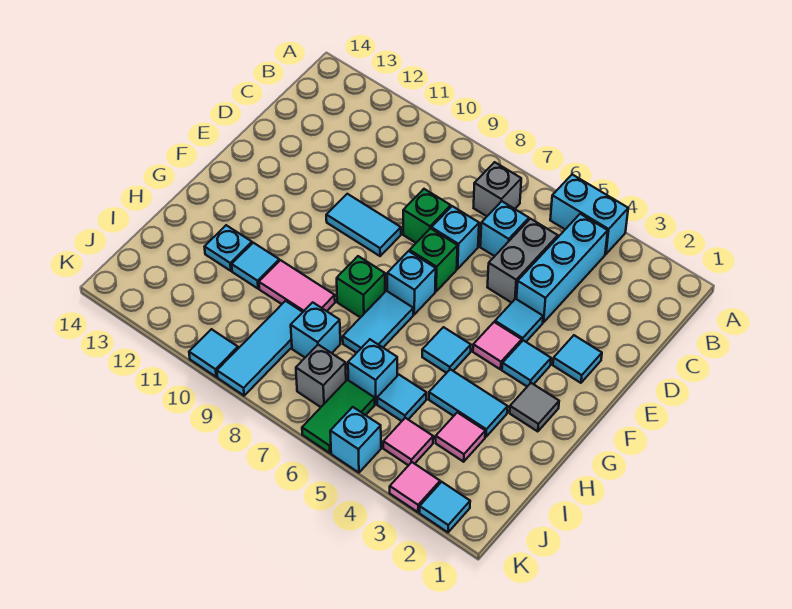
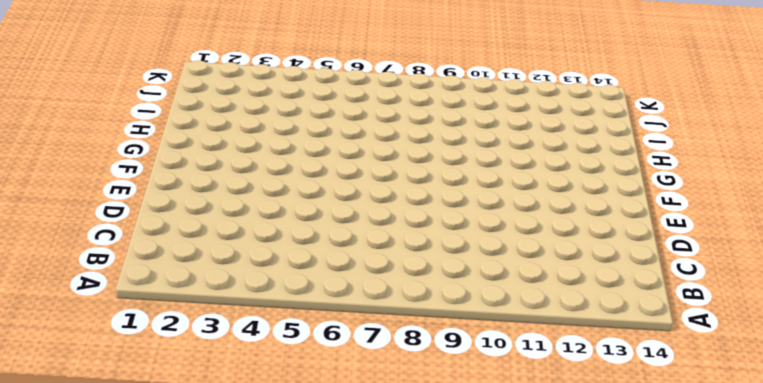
none -> cyan 1x2 brick [550,175,628,254]
none -> cyan 1x3 brick [517,214,608,323]
none -> grey 1x1 brick [474,162,521,216]
none -> grey 1x2 brick [487,219,558,303]

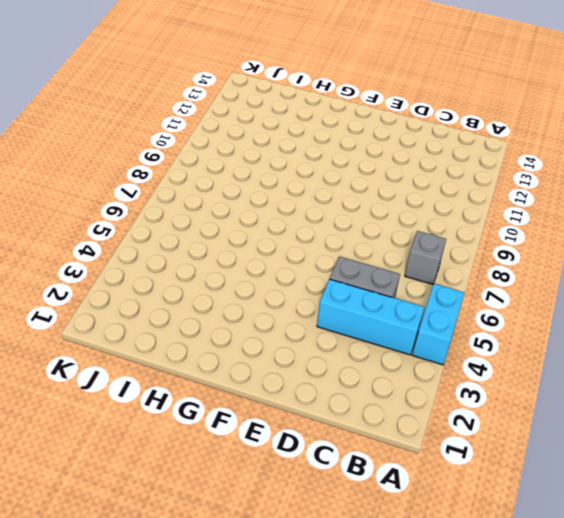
none -> cyan 1x1 brick [480,201,529,256]
none -> cyan 1x1 brick [431,206,479,269]
none -> green 1x1 brick [403,189,451,243]
none -> cyan 1x1 tile [553,335,602,383]

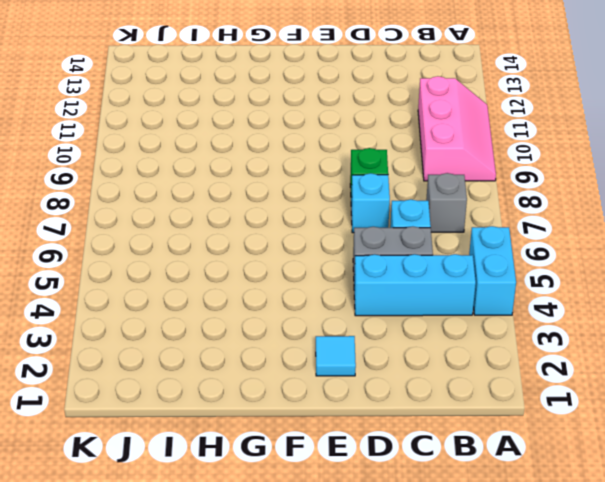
pink 2x3 slope [418,76,496,181] -> none
none -> cyan 1x1 tile [495,299,543,342]
none -> green 1x1 brick [410,229,458,291]
none -> cyan 1x2 tile [326,194,401,256]
none -> cyan 1x1 tile [502,340,551,386]

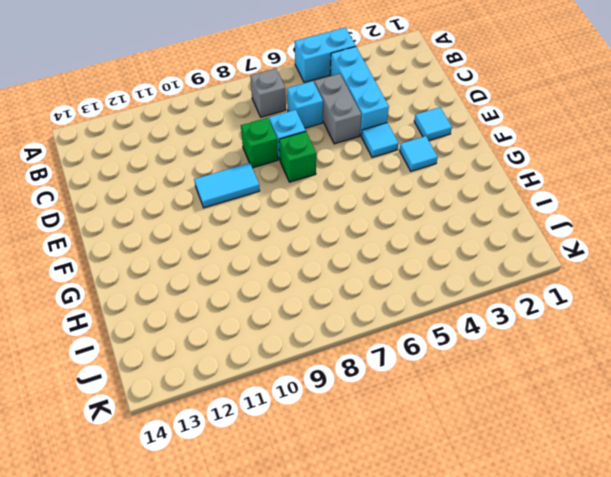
none -> pink 1x1 tile [473,322,522,369]
none -> cyan 1x1 brick [387,251,436,314]
none -> grey 1x1 tile [510,383,559,432]
none -> cyan 1x1 tile [422,327,471,373]

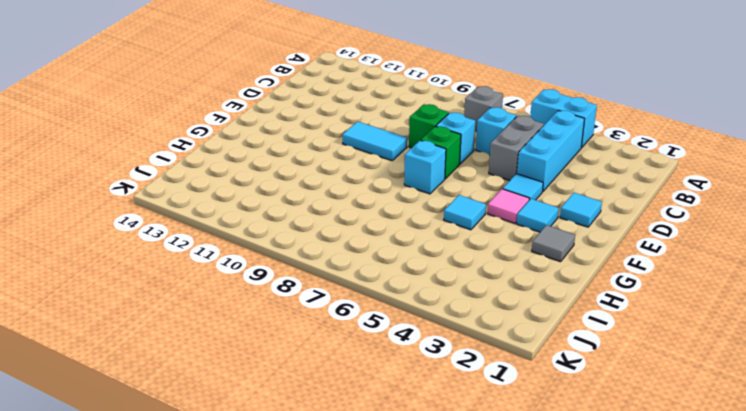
none -> cyan 1x2 tile [343,291,413,353]
none -> green 1x1 brick [337,256,385,318]
none -> cyan 1x2 tile [429,369,508,437]
none -> pink 1x2 tile [259,260,335,312]

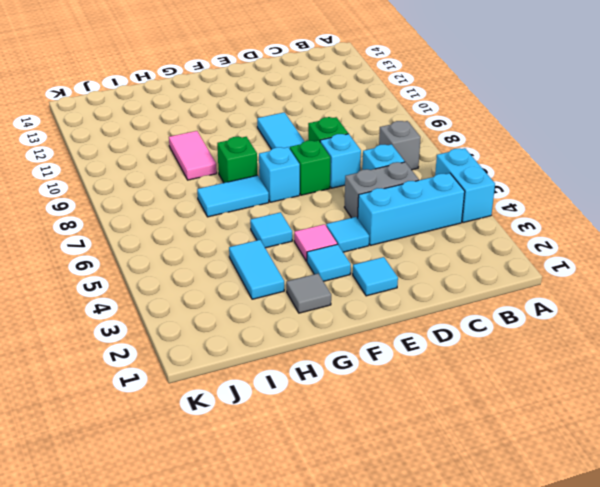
none -> cyan 1x1 tile [232,243,279,289]
none -> cyan 1x1 plate [205,225,252,271]
none -> pink 1x1 tile [436,412,485,462]
none -> cyan 1x1 tile [377,375,426,421]

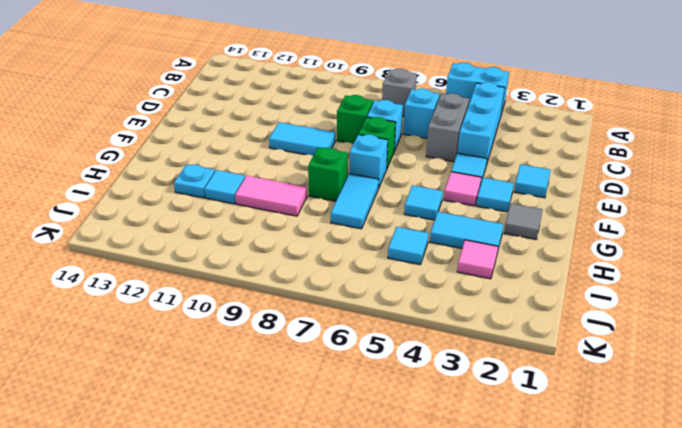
none -> cyan 1x1 brick [348,340,397,404]
none -> cyan 1x1 brick [291,302,340,357]
none -> cyan 1x3 tile [217,301,303,396]
none -> pink 1x1 tile [383,418,433,466]

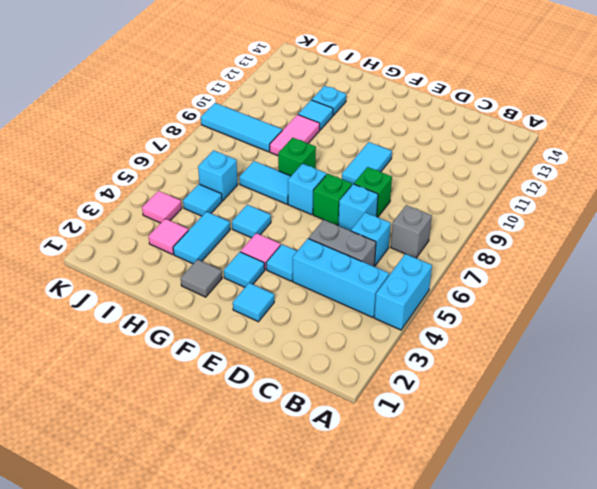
none -> cyan 1x1 brick [291,302,340,357]
none -> green 1x2 tile [302,380,375,453]
none -> grey 1x1 brick [296,345,346,407]
none -> cyan 1x1 tile [420,482,470,532]

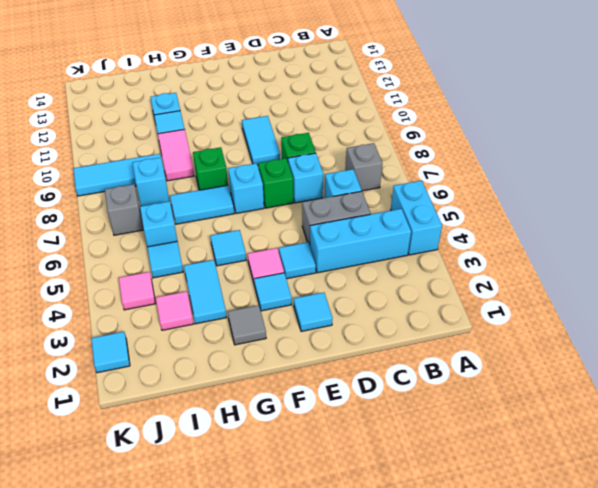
none -> green 1x2 tile [302,380,375,453]
none -> pink 1x1 tile [390,462,440,512]
none -> cyan 1x1 brick [330,407,381,473]
none -> cyan 1x1 tile [189,329,238,377]

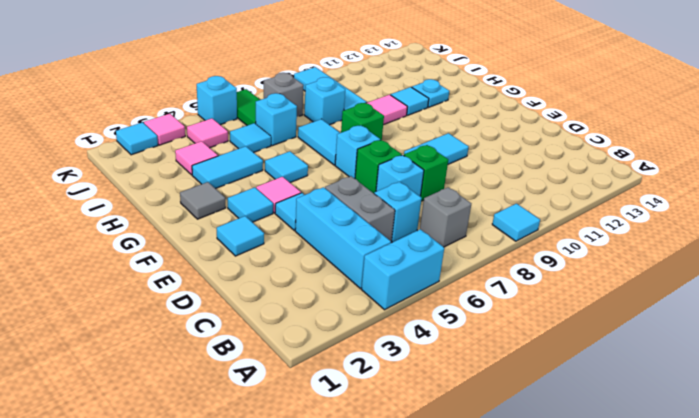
cyan 1x1 tile [492,204,540,241] -> cyan 1x1 tile moved to [189,329,238,377]

